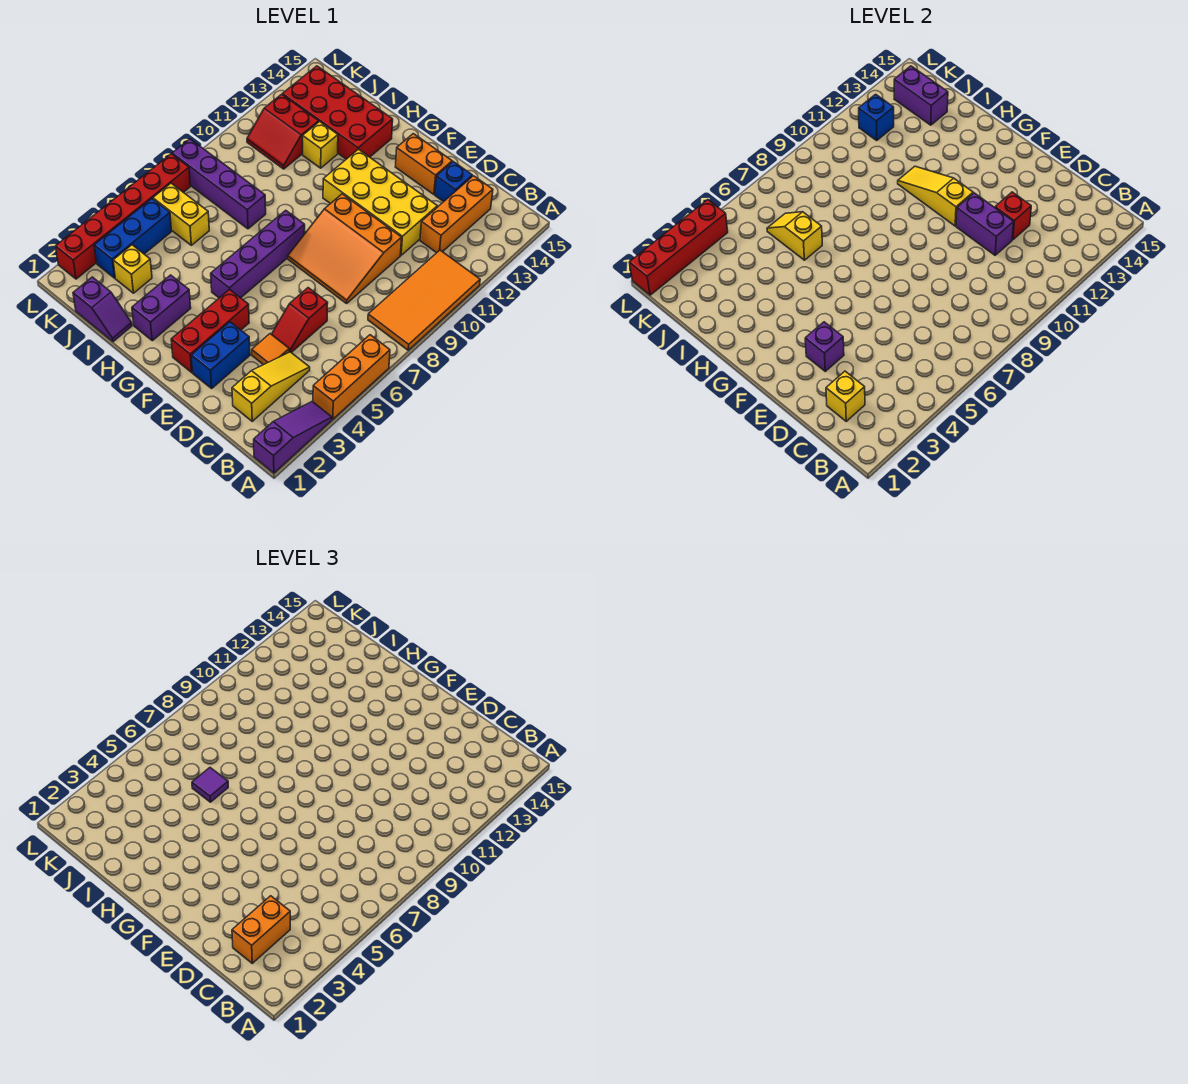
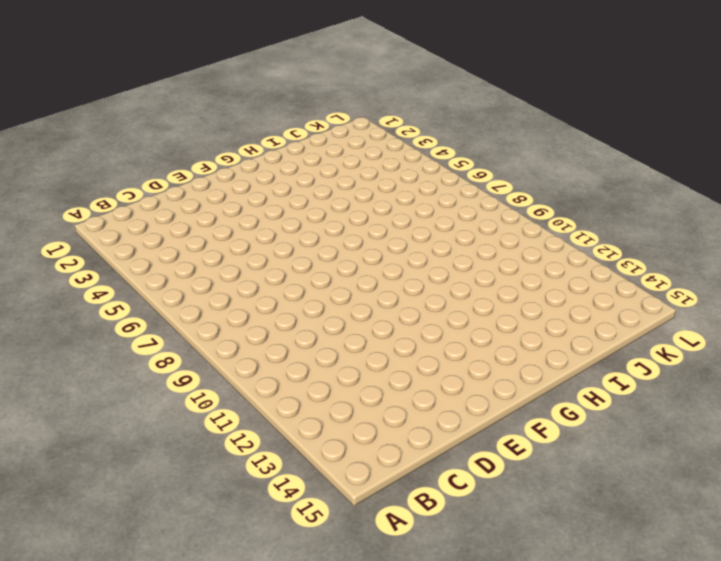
none -> purple 1x3 slope [254,402,332,473]
none -> orange 1x3 brick [313,335,390,419]
none -> orange 2x4 tile [368,250,480,350]
none -> yellow 1x3 slope [232,352,310,421]

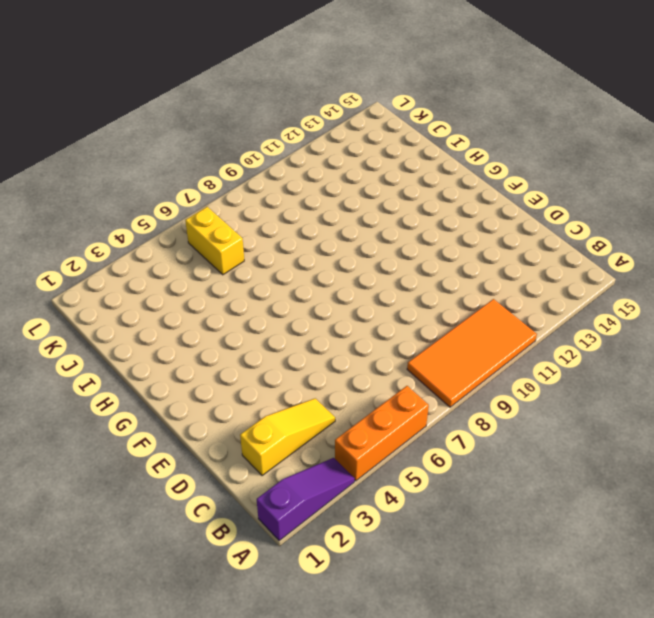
none -> orange 1x3 brick [420,176,493,253]
none -> orange 1x1 tile [252,334,289,365]
none -> red 1x2 slope [272,288,328,353]
none -> orange 3x3 slope [288,194,402,303]

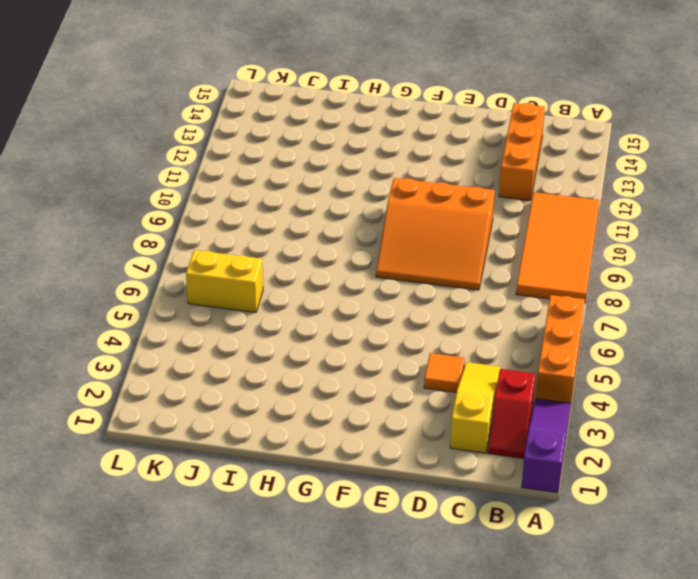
red 1x2 slope [488,369,536,458] -> red 1x2 slope moved to [272,288,328,353]
none -> yellow 2x4 brick [323,149,437,255]
none -> blue 1x1 brick [435,162,472,202]
none -> blue 1x2 brick [191,322,250,388]
none -> orange 1x2 brick [396,134,452,194]

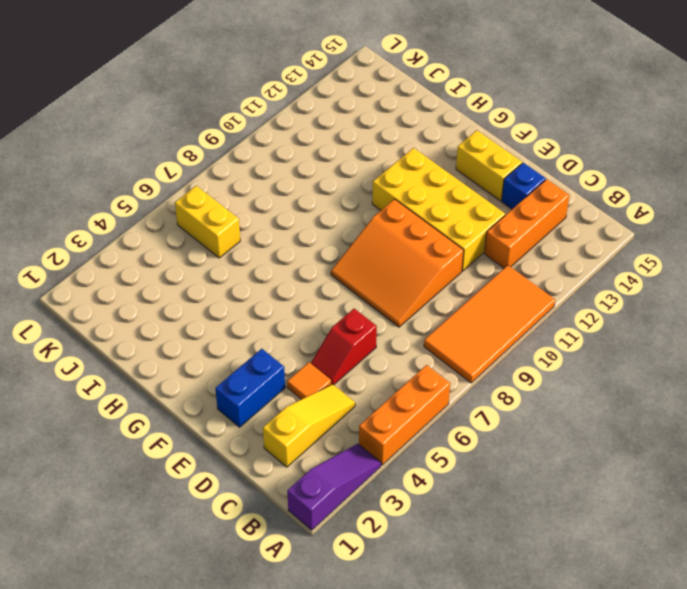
yellow 1x2 brick [456,130,522,201] -> orange 1x2 brick [396,134,452,194]
none -> red 1x3 brick [171,289,249,372]
none -> purple 1x4 brick [211,210,305,298]
none -> purple 1x2 brick [132,275,191,341]
none -> red 2x4 brick [282,66,393,159]

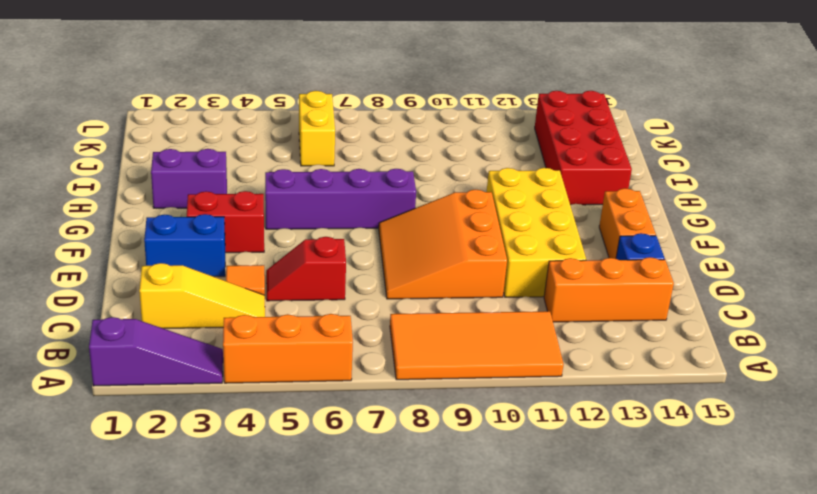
red 1x2 brick [187,191,264,253] -> red 1x3 brick [171,289,249,372]
none -> purple 1x2 slope [73,277,132,342]
none -> purple 1x4 brick [172,139,266,229]
none -> yellow 1x1 brick [303,122,338,168]
none -> yellow 1x1 brick [113,245,152,293]

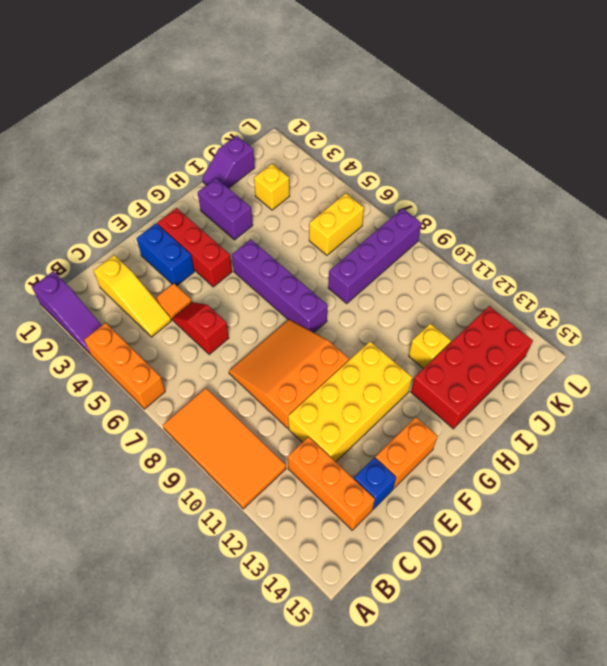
none -> red 2x2 slope [247,94,319,169]
none -> blue 1x3 brick [94,199,172,278]
none -> red 1x6 brick [56,154,190,279]
none -> yellow 1x1 brick [826,371,865,421]

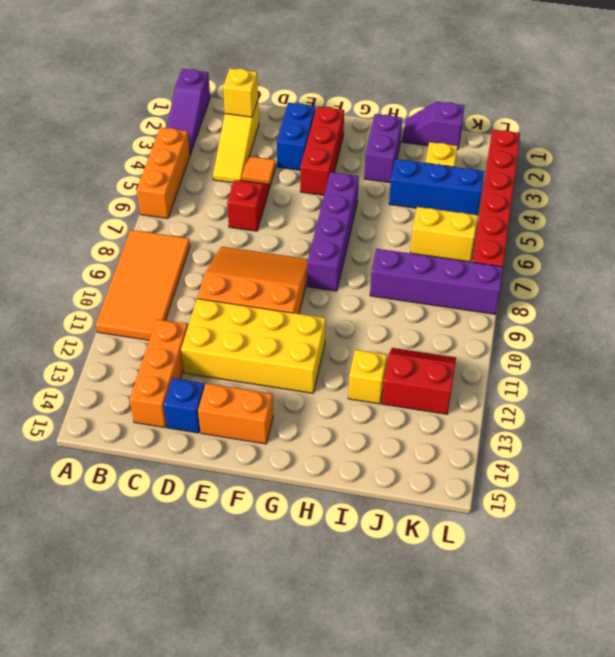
blue 1x3 brick [389,159,484,215] -> blue 1x3 brick turned to [94,199,172,278]
none -> red 2x4 brick [282,66,393,159]
none -> purple 1x2 brick [956,193,1014,255]
none -> red 1x1 brick [995,192,1031,240]
none -> purple 1x1 brick [805,322,844,371]

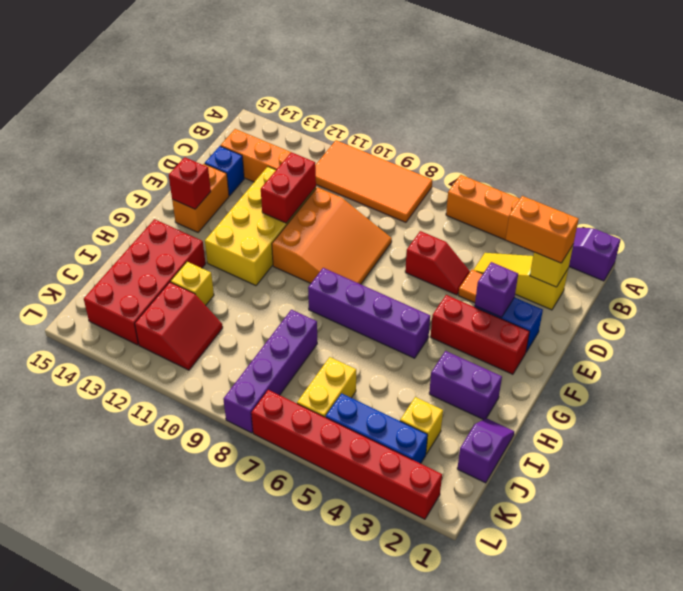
red 1x2 brick [261,152,316,223] -> purple 1x2 brick [956,193,1014,255]
red 1x1 brick [169,157,211,209] -> red 1x1 brick moved to [995,192,1031,240]
none -> yellow 1x3 slope [898,166,973,226]
none -> yellow 1x2 slope [767,212,822,260]
none -> purple 1x2 brick [894,66,948,125]
none -> blue 1x1 brick [859,94,894,140]

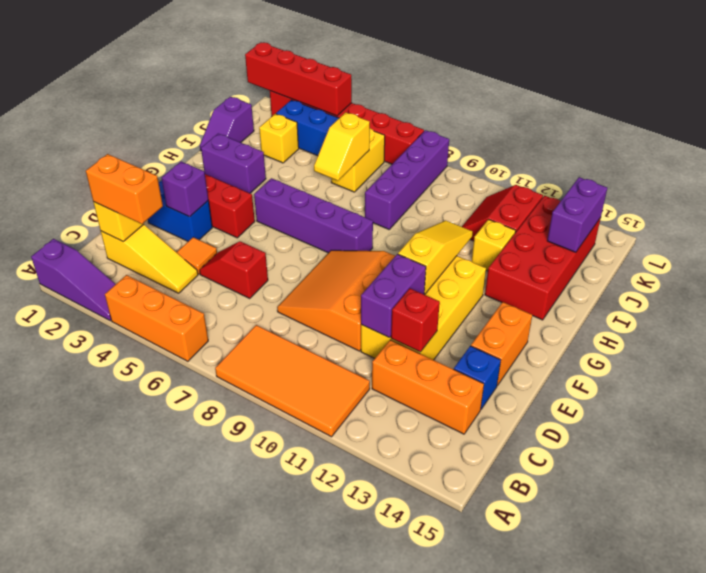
yellow 1x2 slope [314,112,370,181] -> yellow 1x2 slope turned to [767,212,822,260]
none -> blue 1x1 brick [859,94,894,140]
none -> purple 1x1 tile [192,768,228,802]

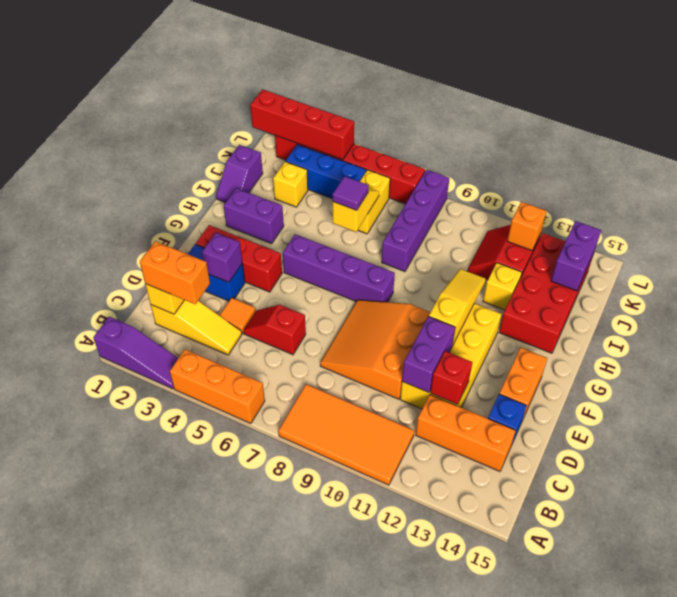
orange 1x1 brick [507,202,546,250] -> blue 1x1 brick [859,94,894,140]

